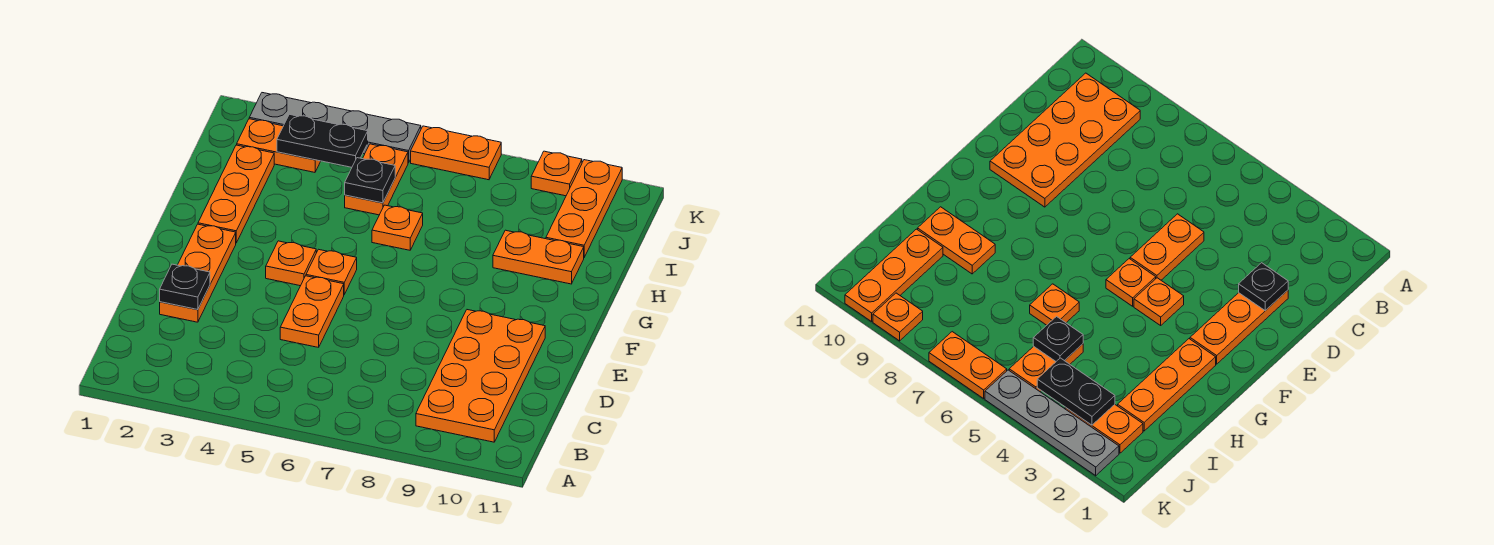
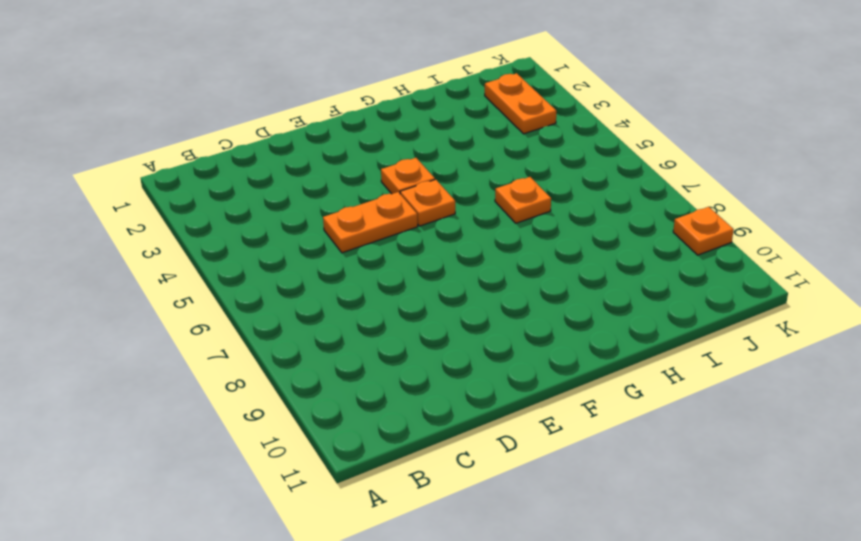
none -> orange 2x4 plate [416,310,545,442]
none -> orange 1x3 plate [160,224,236,322]
none -> orange 1x3 plate [198,145,274,243]

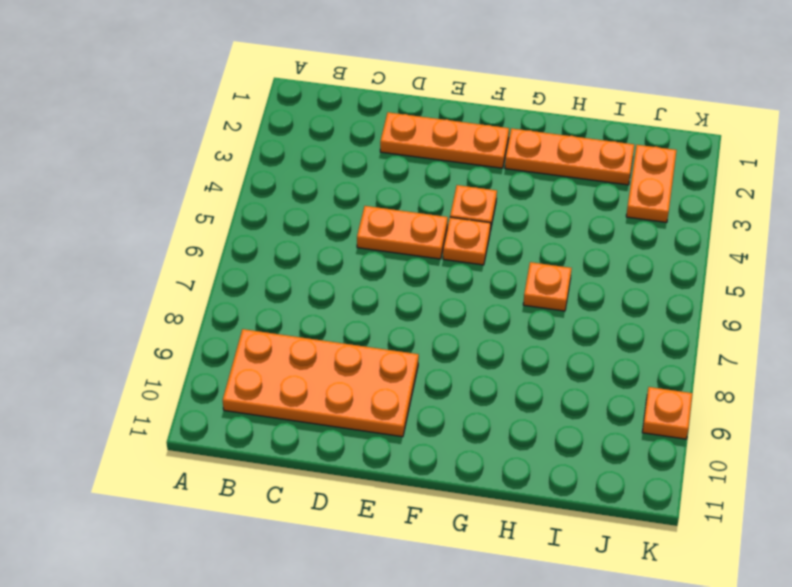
none -> orange 1x2 plate [493,230,584,284]
none -> orange 1x2 plate [345,144,408,215]
none -> orange 1x3 plate [546,160,622,257]

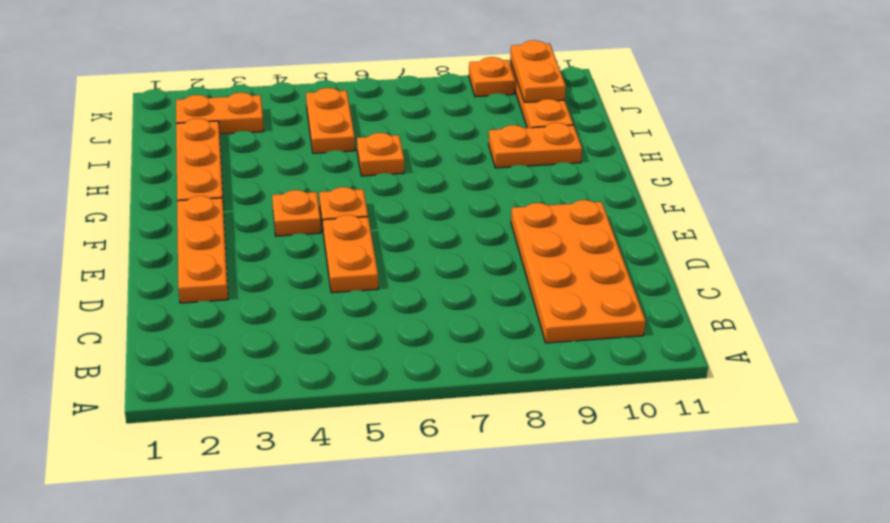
orange 1x2 plate [510,40,566,102] -> orange 1x2 plate turned to [411,126,501,180]
none -> grey 1x4 plate [249,93,421,163]
none -> black 1x1 plate [160,264,210,310]
none -> black 1x1 plate [345,158,395,203]

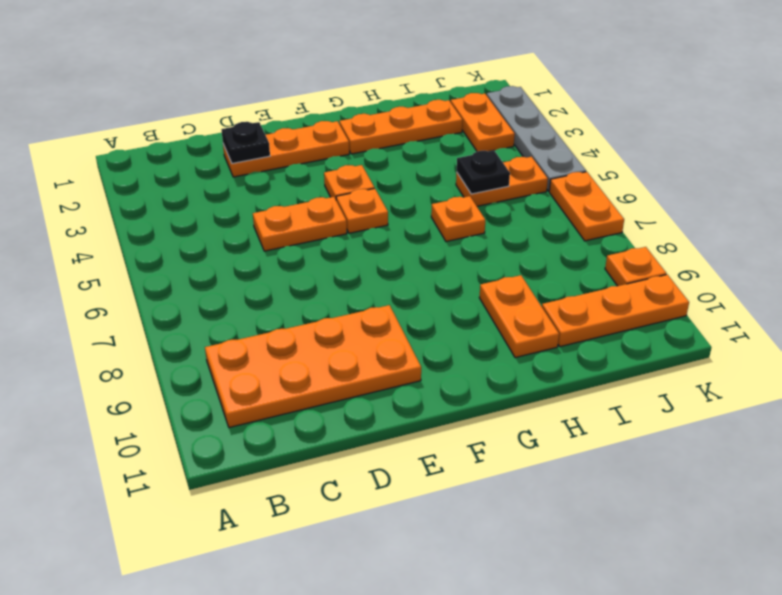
none -> black 1x2 plate [277,114,368,167]

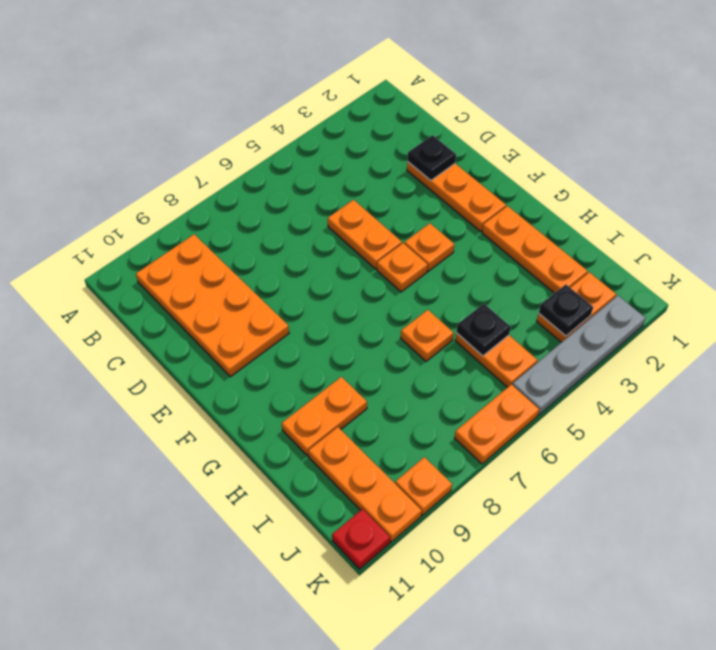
black 1x1 plate [539,284,593,336] -> black 1x2 plate [277,114,368,167]
red 1x1 plate [332,509,390,569] -> none

